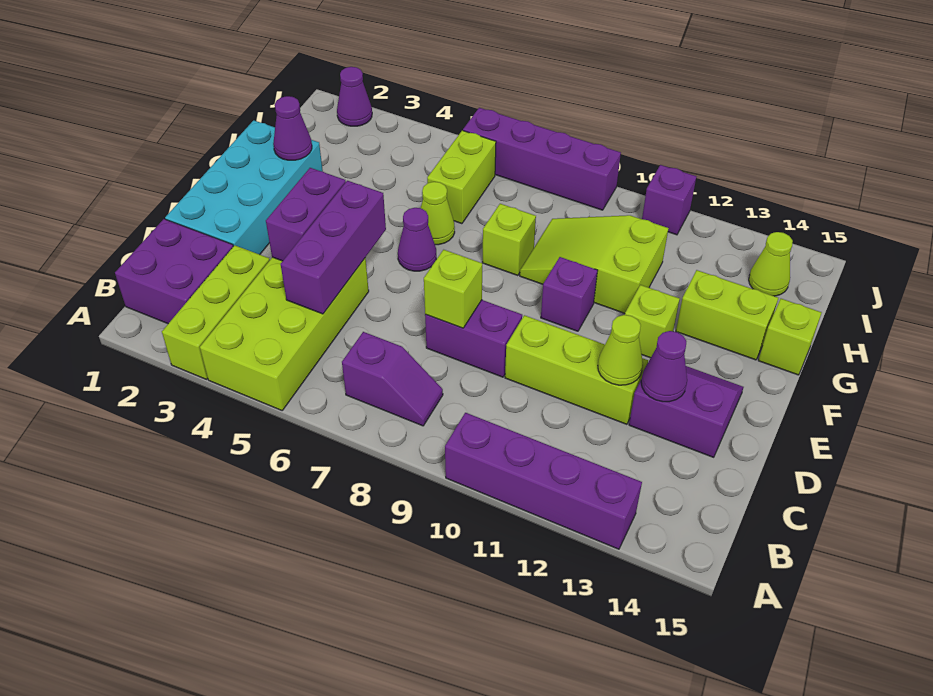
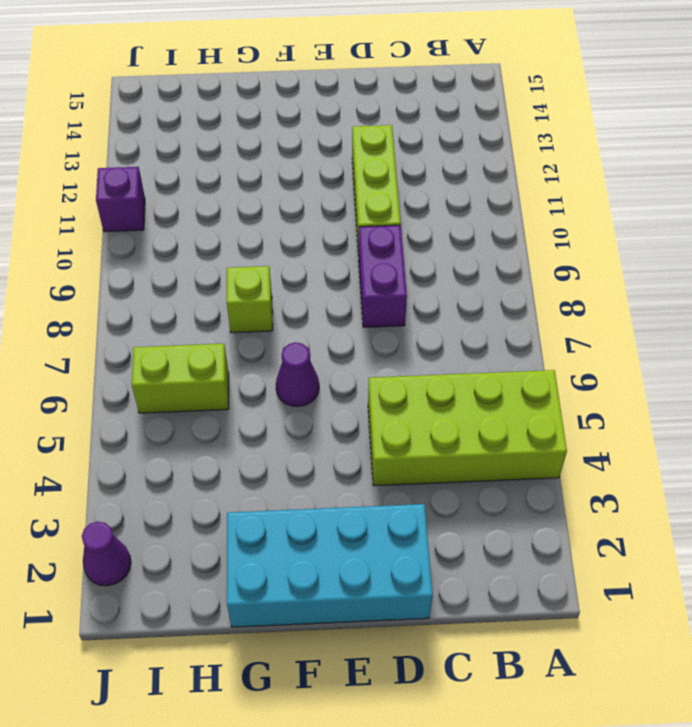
none -> lime 1x3 brick [162,245,270,379]
none -> purple 1x4 brick [445,413,642,549]
none -> purple 2x2 brick [115,219,233,324]

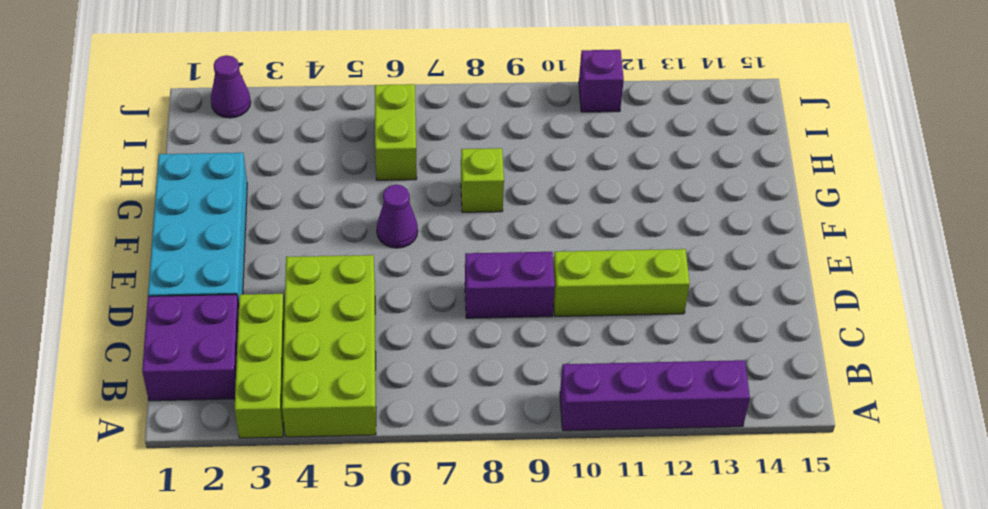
none -> purple 1x2 slope [342,332,443,426]
none -> purple 2x2 slope [629,366,744,457]
none -> purple 1x1 brick [541,257,598,331]

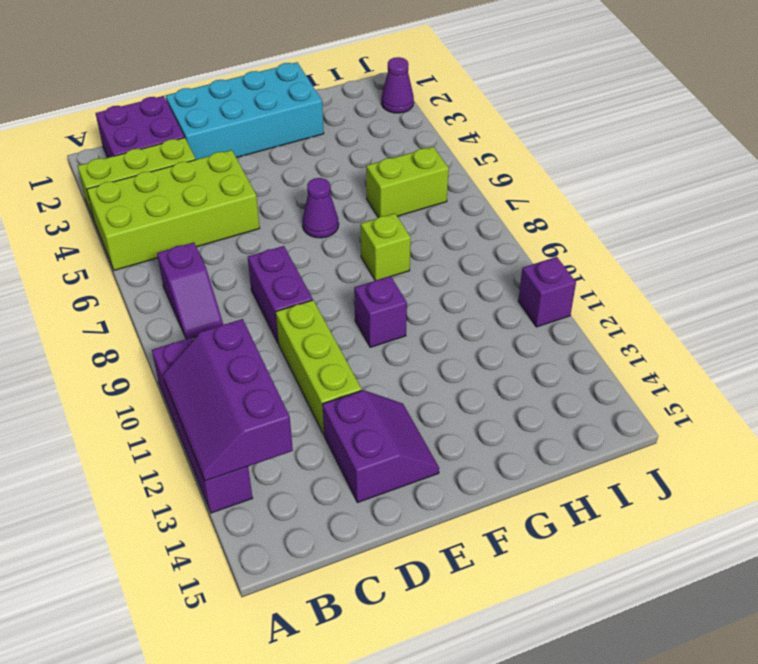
purple 2x3 slope [163,319,293,481] -> none
none -> lime 1x1 brick [625,285,680,358]
none -> lime 1x1 cone [421,182,455,245]
none -> lime 2x3 slope [520,215,668,313]

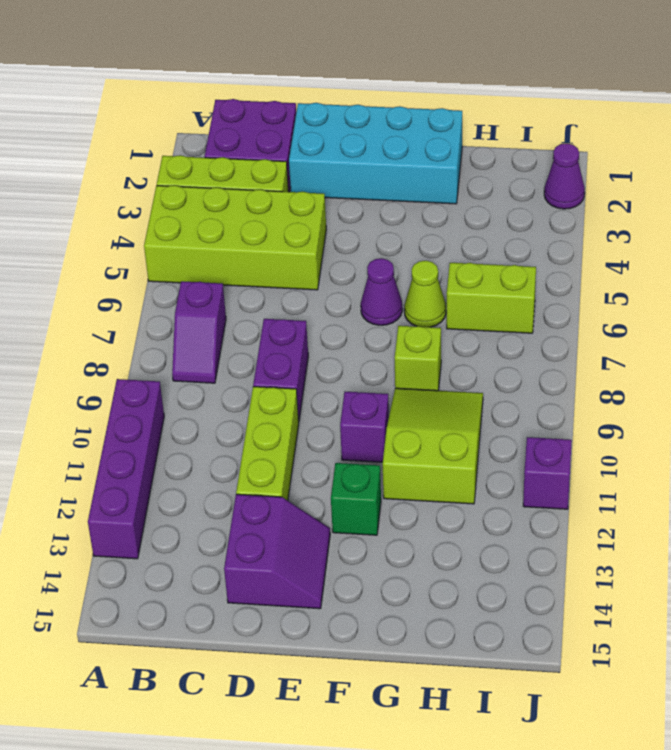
green 1x1 brick [331,463,381,535] -> lime 1x1 brick [625,285,680,358]
none -> lime 1x2 brick [676,270,778,360]
none -> lime 1x1 brick [758,299,822,375]
none -> lime 1x1 cone [749,232,793,296]

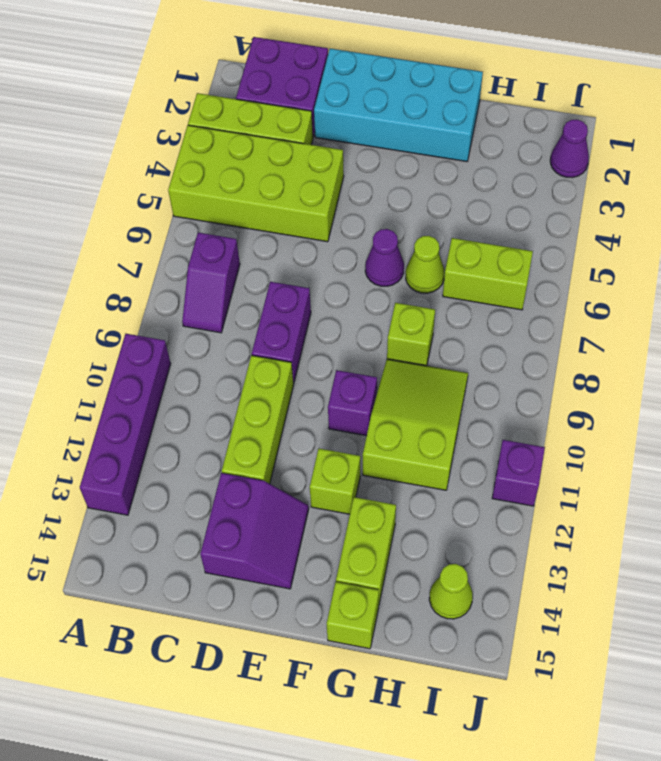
none -> purple 1x4 brick [463,108,621,210]
none -> purple 1x3 brick [281,181,386,314]
none -> purple 1x2 brick [266,168,346,261]

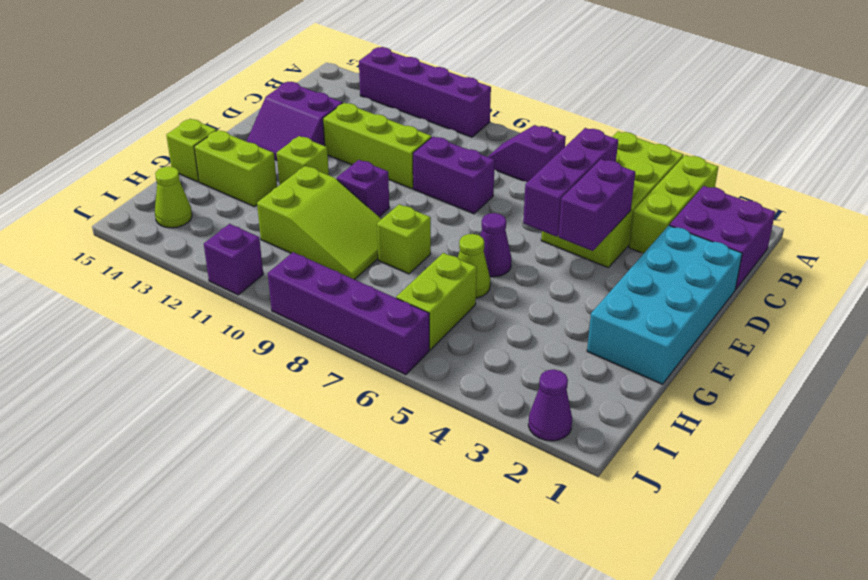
none -> lime 1x1 brick [424,250,482,328]
none -> lime 1x1 cone [598,315,643,385]
none -> purple 1x1 cone [641,331,687,402]

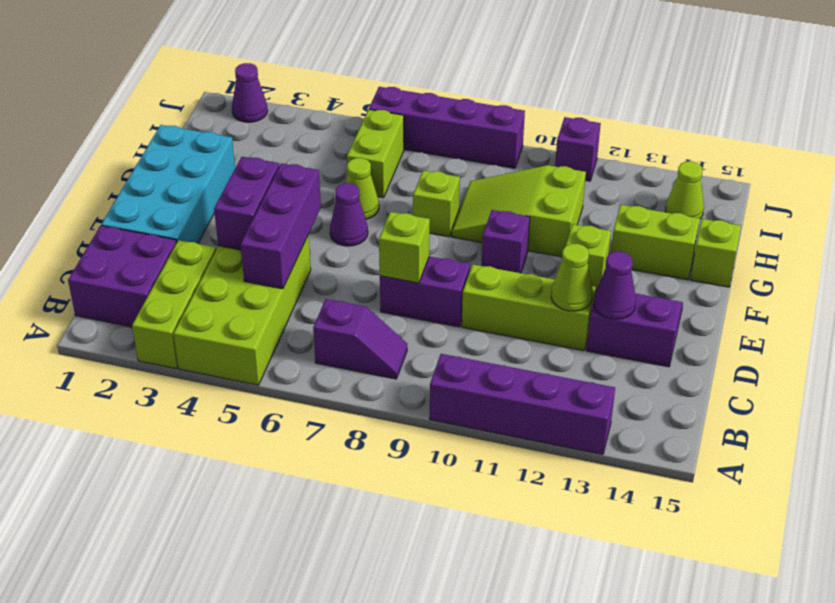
none -> purple 1x1 cone [273,96,312,160]

